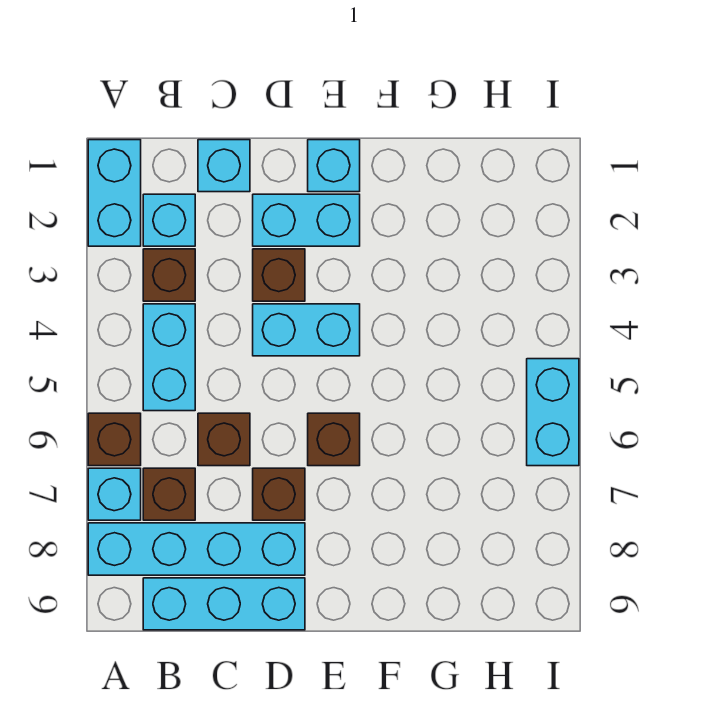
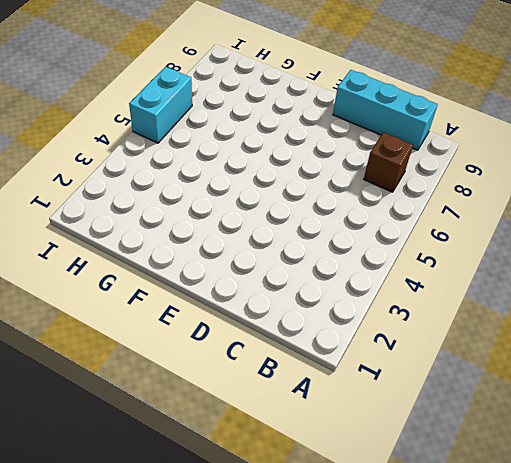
none -> cyan 1x2 brick [88,140,141,246]
none -> brown 1x1 brick [88,413,141,466]
none -> cyan 1x1 brick [88,468,141,520]

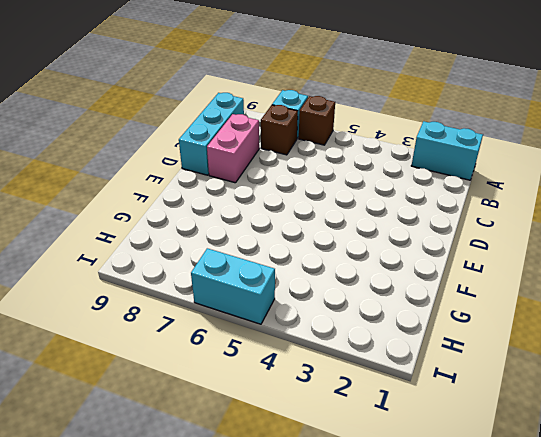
pink 1x2 brick [207,114,259,183] -> cyan 1x4 brick [88,523,305,575]
none -> cyan 1x1 brick [143,194,195,246]
none -> brown 1x1 brick [143,249,195,301]
none -> cyan 1x2 brick [143,304,195,411]

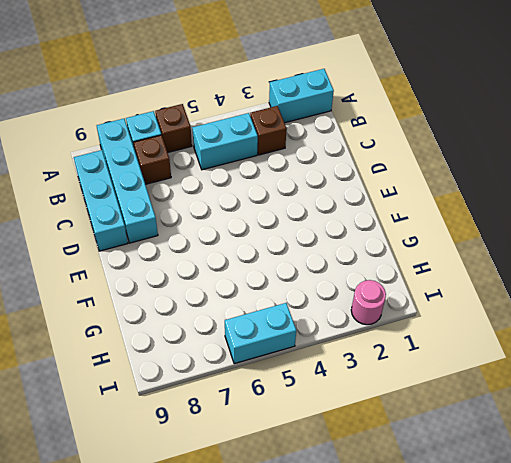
pink 1x1 round brick [351,280,386,325] -> none
none -> cyan 1x1 brick [143,194,195,246]
none -> cyan 1x1 brick [198,140,250,192]
none -> brown 1x1 brick [198,413,250,466]

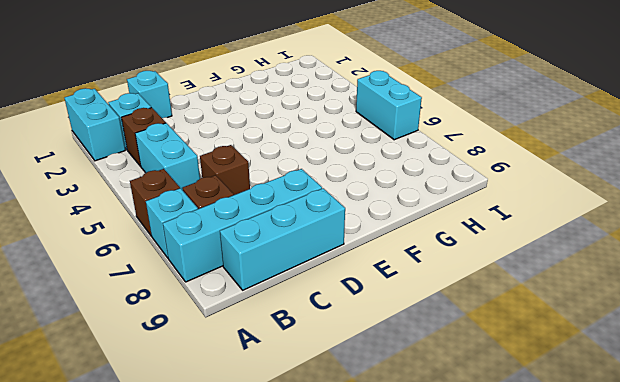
none -> cyan 1x2 brick [253,194,360,246]
none -> brown 1x1 brick [253,249,305,301]
none -> cyan 1x2 brick [253,304,360,356]

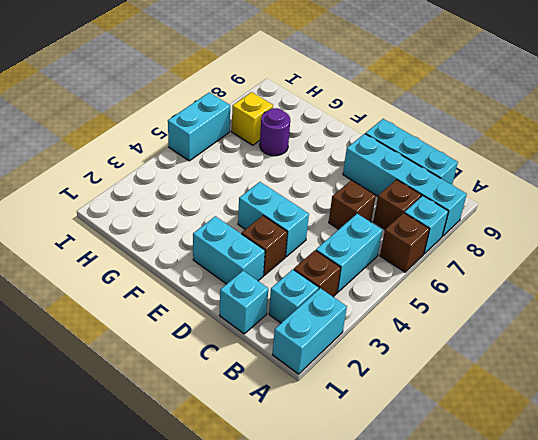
purple 1x1 round brick [260,108,290,156] -> none
yellow 1x1 brick [232,92,273,145] -> none
none -> brown 1x1 brick [253,468,305,520]
none -> cyan 1x1 brick [308,140,360,192]
none -> brown 1x1 brick [308,413,360,466]

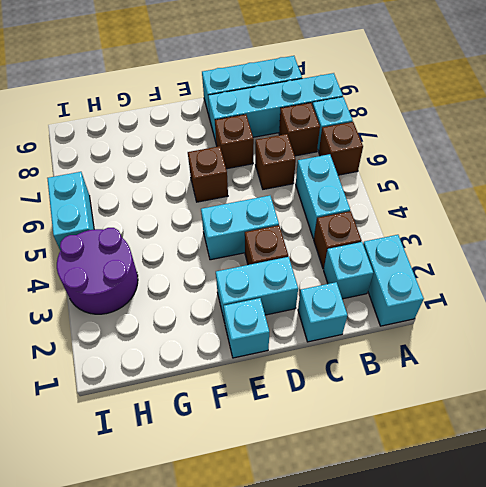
purple 2x2 round brick [57,228,138,314] -> none

